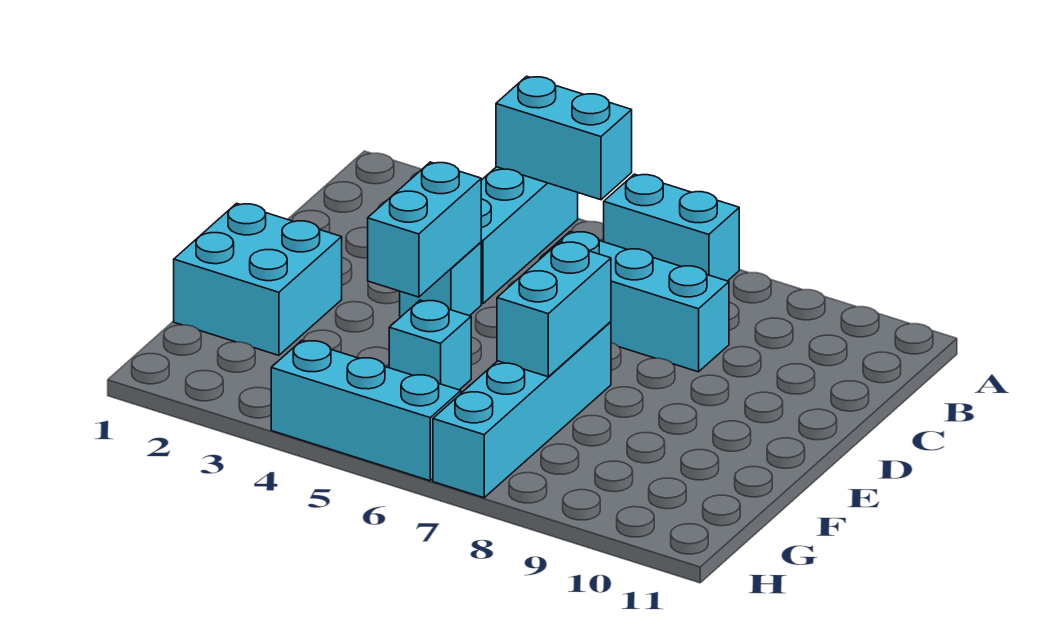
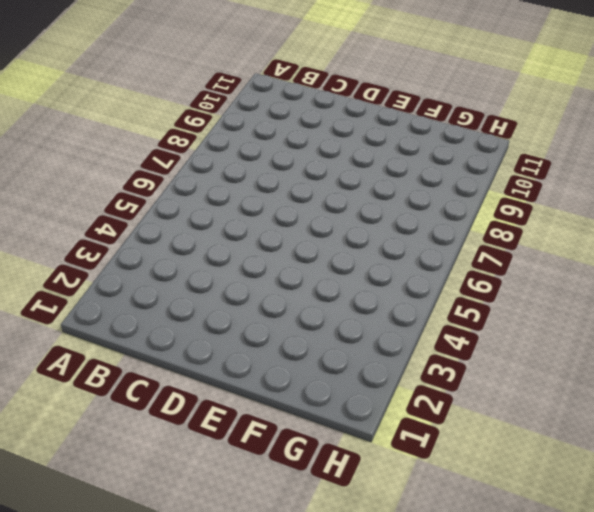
none -> cyan 1x3 brick [481,167,578,304]
none -> cyan 1x2 brick [604,174,739,281]

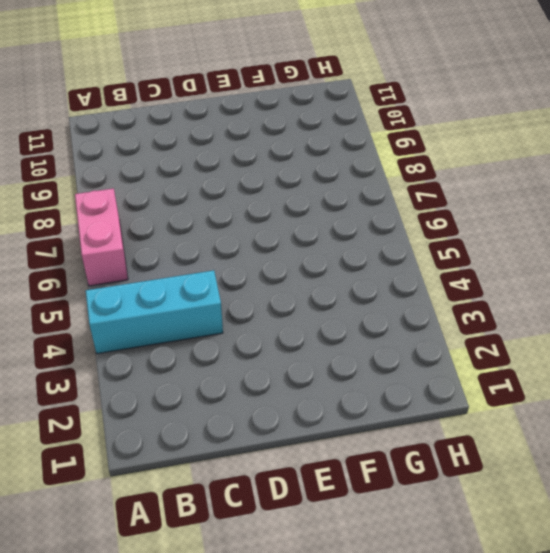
pink 1x2 brick [75,188,128,286] -> cyan 1x2 brick [604,174,739,281]
none -> cyan 1x3 brick [540,231,729,372]
none -> cyan 1x1 brick [400,242,481,317]

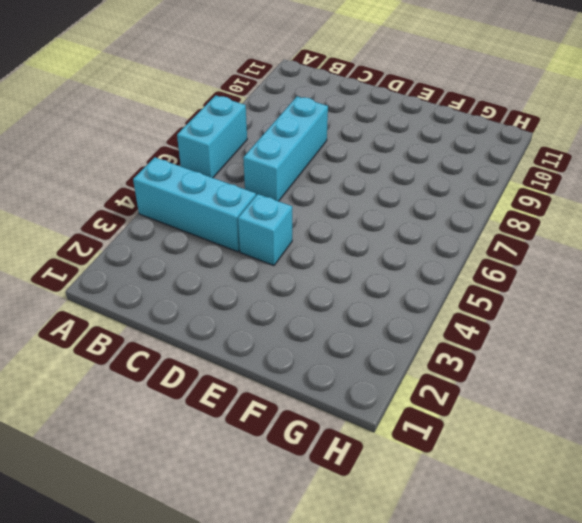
none -> cyan 2x2 brick [174,203,342,355]
none -> cyan 1x4 brick [433,322,611,498]

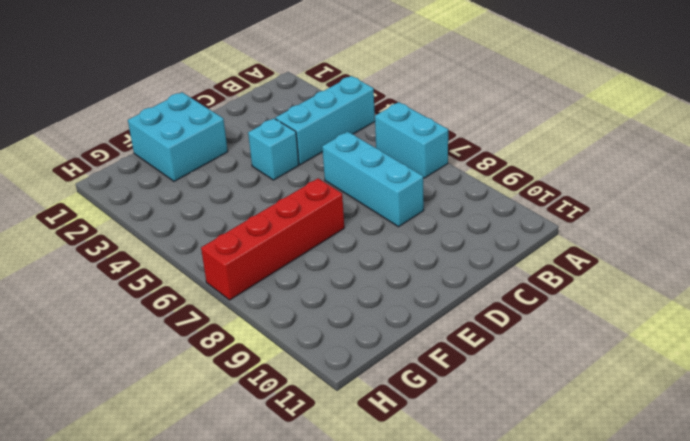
red 1x4 brick [201,178,344,300] -> cyan 1x4 brick [433,322,611,498]
none -> cyan 1x1 brick [389,300,471,390]
none -> cyan 1x3 brick [271,340,461,481]

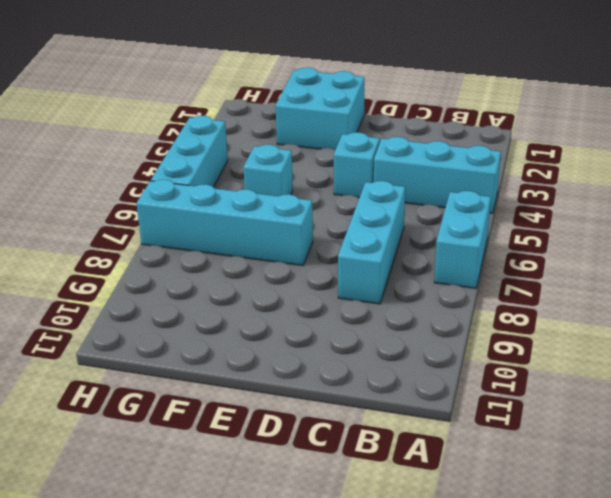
none -> cyan 1x2 brick [496,76,632,200]
none -> cyan 1x2 brick [368,162,481,297]

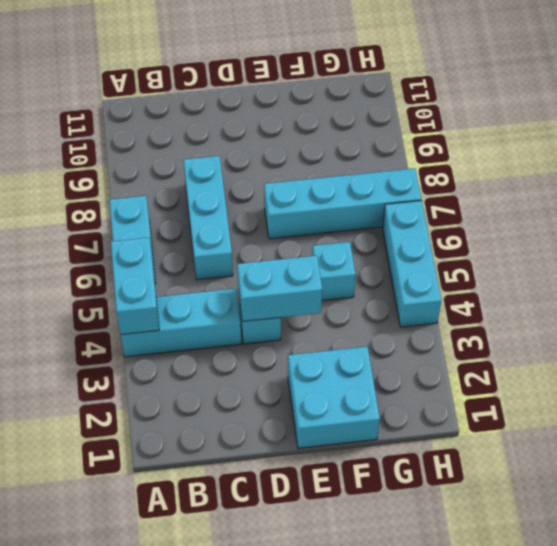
none -> cyan 1x2 brick [497,242,611,377]

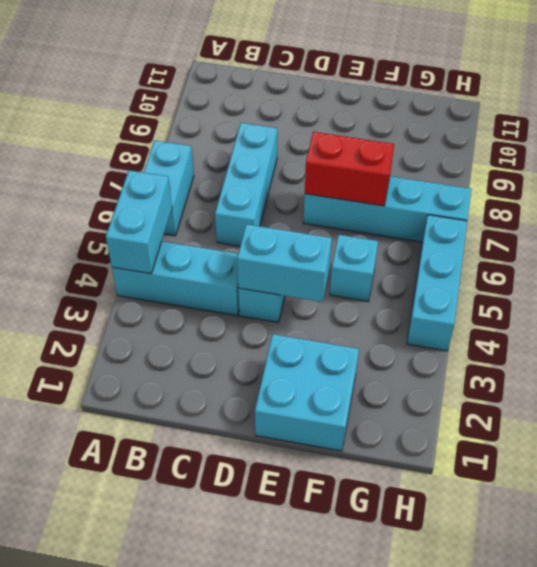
red 1x2 brick [305,132,394,206] -> cyan 1x2 brick [497,242,611,377]

